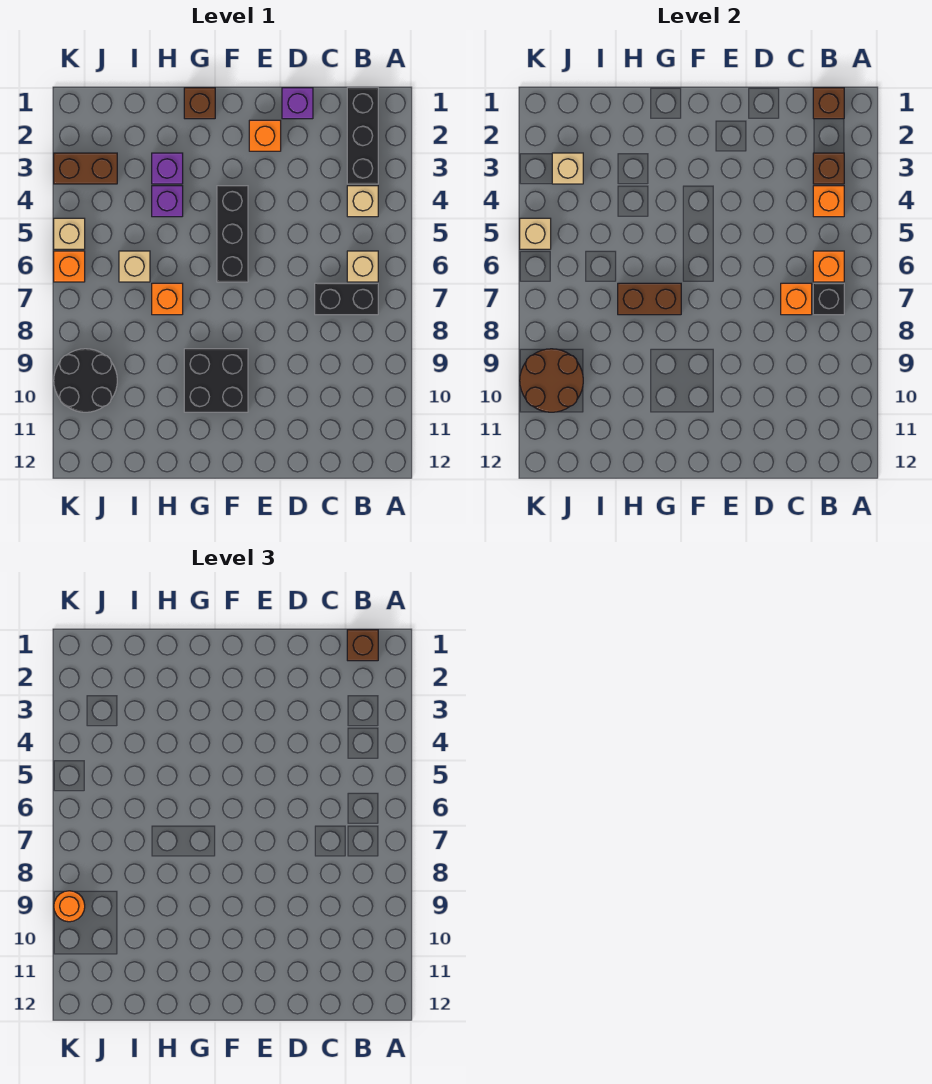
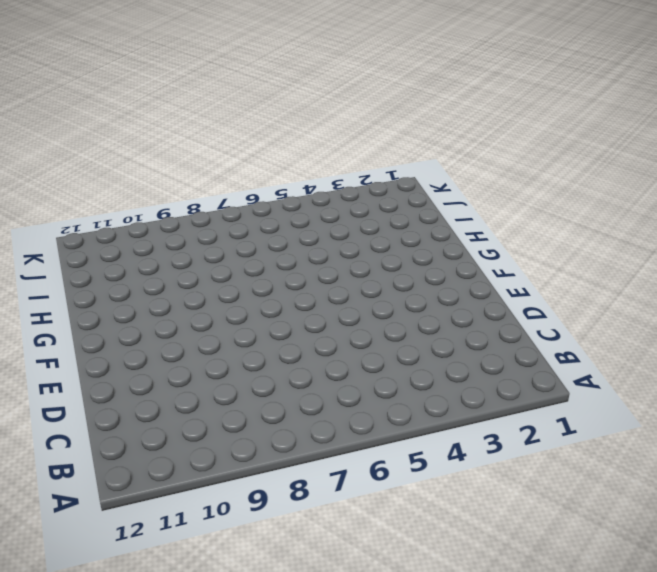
none -> black 1x3 brick [347,88,378,184]
none -> tan 1x1 brick [347,186,378,217]
none -> tan 1x1 brick [347,251,378,282]

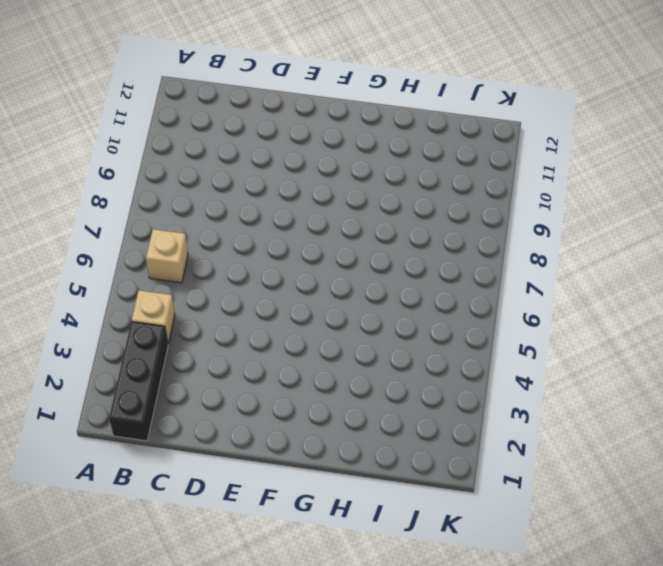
none -> black 1x2 brick [315,283,378,315]
none -> purple 1x1 brick [282,88,313,119]
none -> orange 1x1 brick [249,120,281,151]

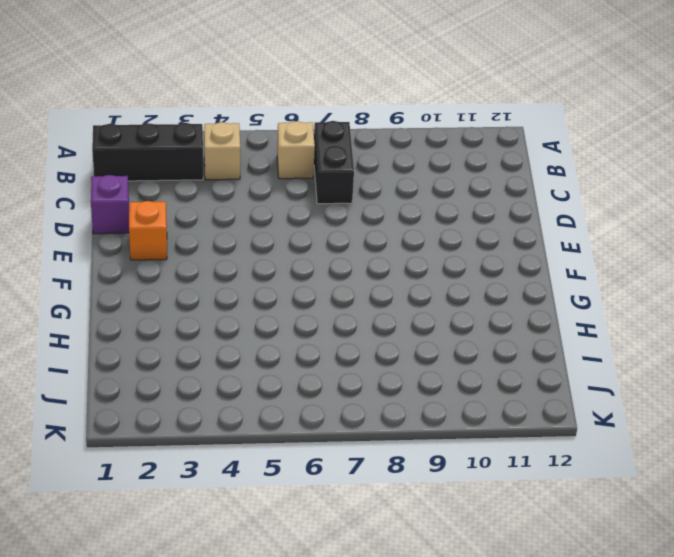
none -> black 1x3 brick [217,186,248,282]
none -> black 2x2 brick [184,349,248,412]
none -> brown 1x1 brick [184,88,215,119]

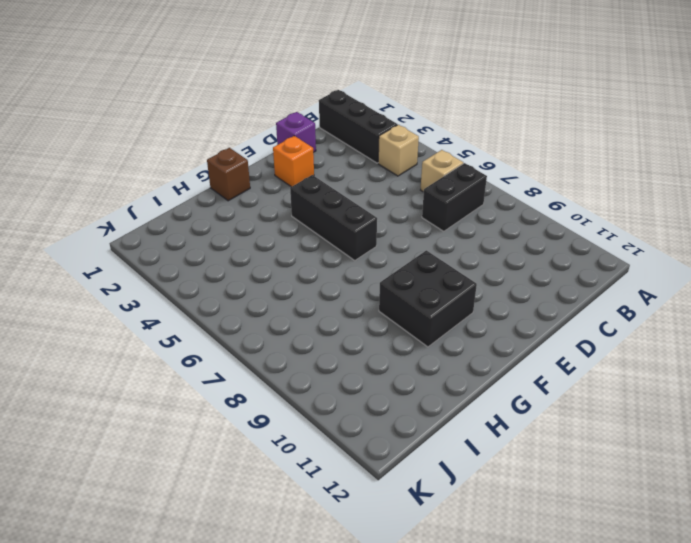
none -> purple 1x1 brick [152,153,183,184]
none -> purple 1x1 brick [152,186,183,217]
none -> orange 1x1 brick [152,283,183,315]

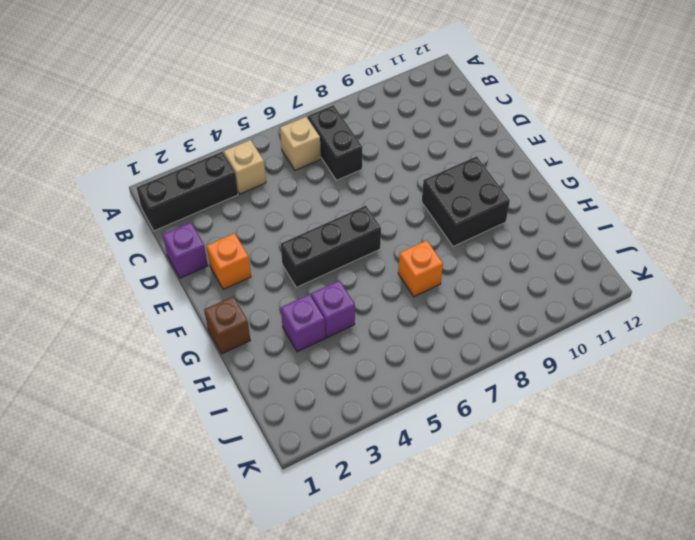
none -> tan 1x1 brick [119,251,150,282]
none -> brown 1x2 brick [54,153,117,184]
none -> black 2x2 round brick [54,349,117,412]

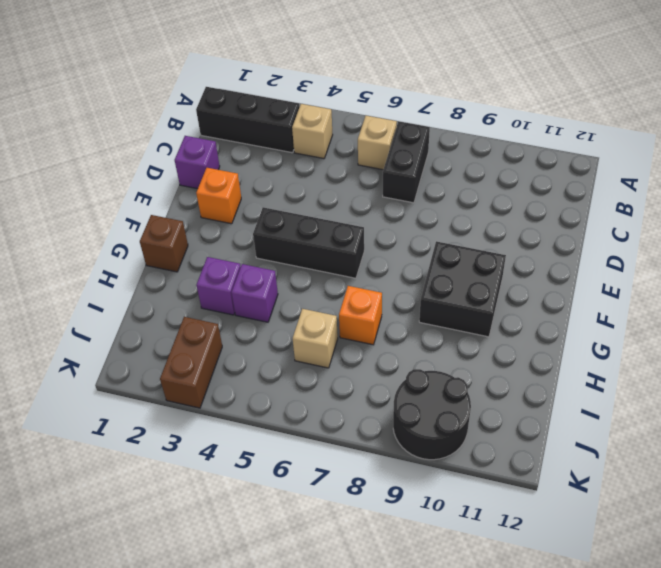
none -> tan 1x1 brick [54,218,85,249]
none -> orange 1x1 brick [54,251,85,282]
none -> brown 1x1 brick [813,88,844,119]

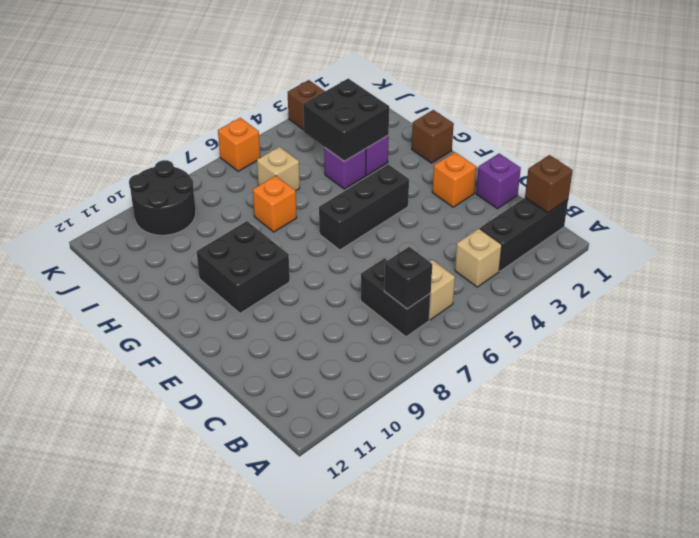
black 2x2 brick [303,79,389,161] -> none
none -> tan 1x1 brick [54,218,85,249]
none -> brown 1x1 brick [813,153,844,184]
none -> orange 1x1 brick [813,186,844,217]

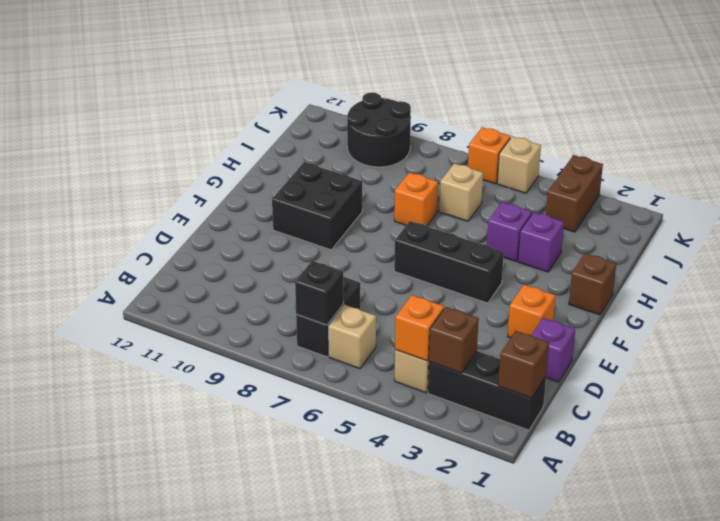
none -> orange 1x1 brick [813,251,844,282]
none -> orange 1x1 brick [781,283,812,315]
none -> brown 1x2 brick [618,283,681,315]

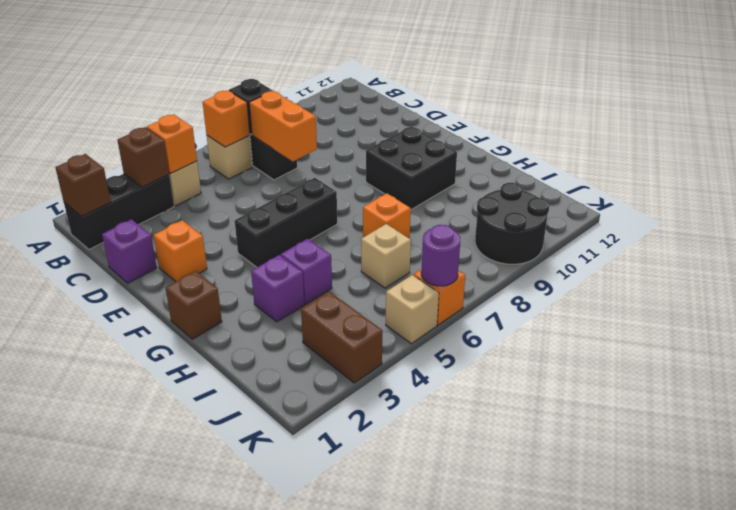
orange 1x2 brick [249,91,317,161] -> orange 1x1 brick [781,283,812,315]
purple 1x1 round brick [421,225,460,286] -> none
none -> brown 1x2 brick [618,283,681,315]
none -> tan 1x1 brick [552,153,583,184]
none -> brown 2x2 round brick [520,349,583,412]

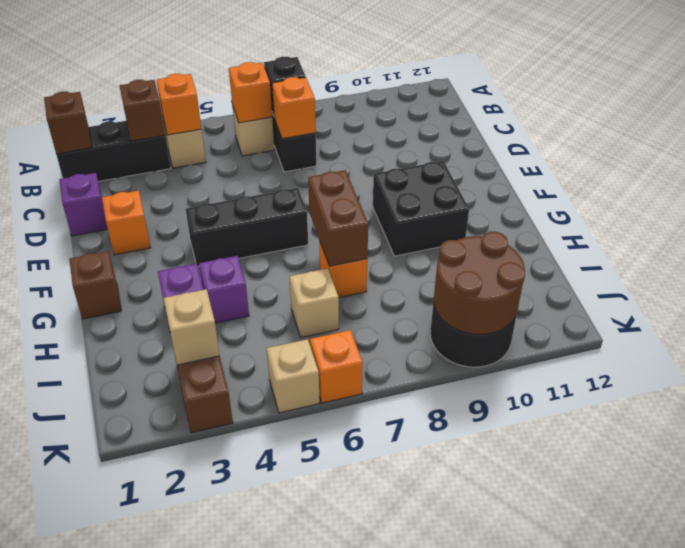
none -> tan 1x1 brick [520,218,551,249]
none -> brown 1x1 brick [347,630,378,661]
none -> orange 1x1 round brick [54,891,85,922]

